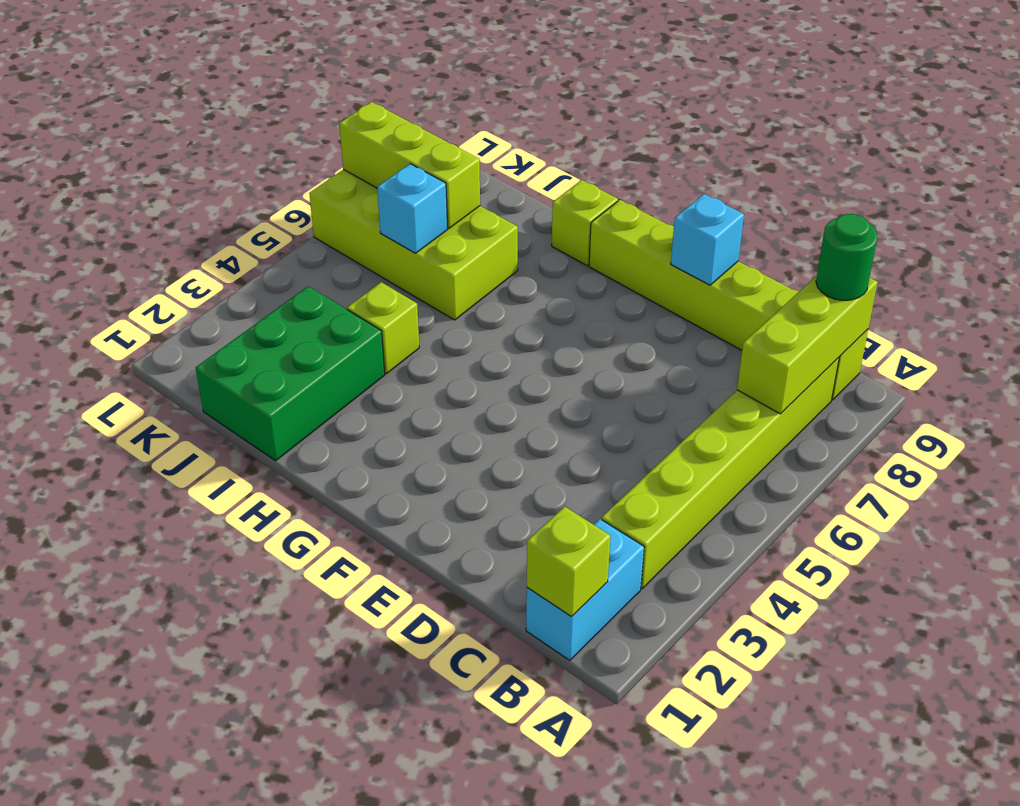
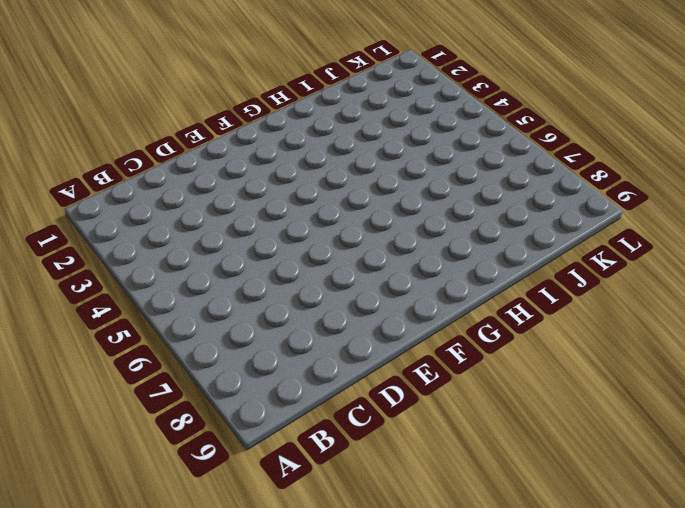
none -> cyan 1x2 brick [526,519,644,660]
none -> lime 1x6 brick [602,358,839,588]
none -> lime 1x6 brick [589,200,868,400]

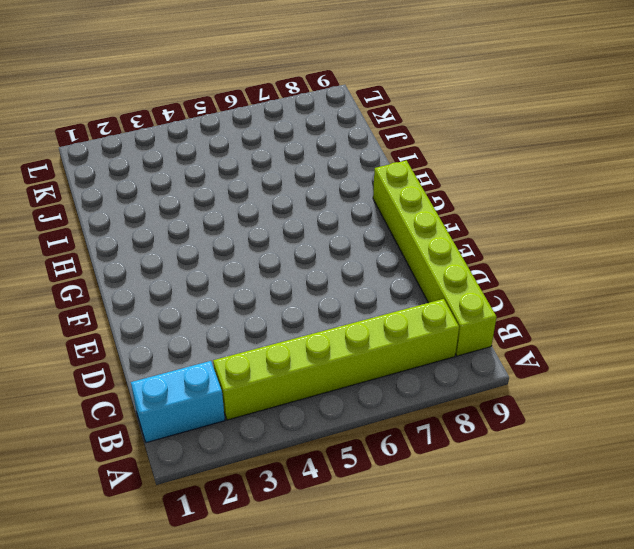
none -> lime 1x1 brick [552,180,618,265]
none -> green 2x3 brick [196,286,385,461]
none -> lime 1x1 brick [347,282,419,374]

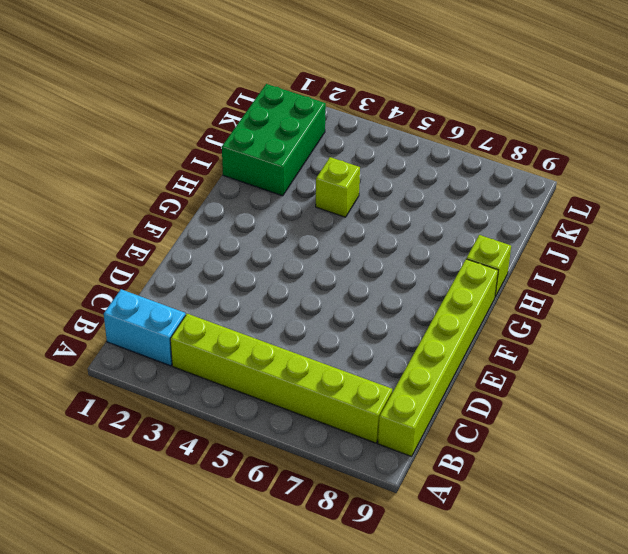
green 2x3 brick [222,84,326,196] -> green 2x3 brick turned to [196,286,385,461]
none -> lime 2x4 brick [309,169,518,320]
none -> lime 1x1 brick [527,507,611,617]
none -> lime 1x3 brick [737,276,878,414]

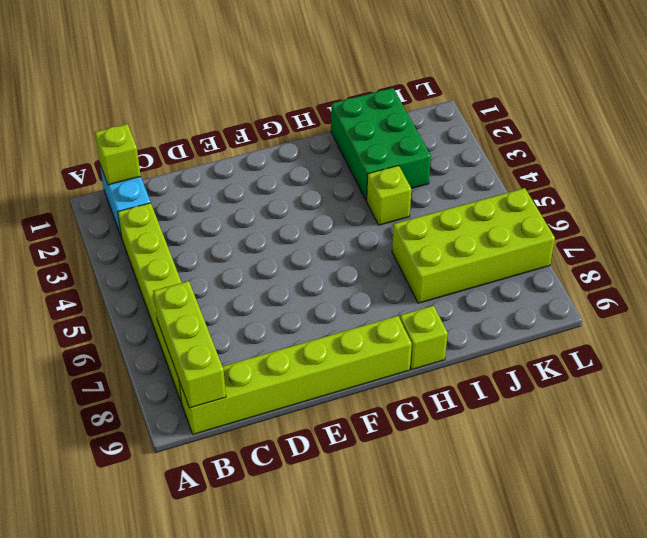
none -> cyan 1x1 brick [671,194,744,285]
none -> cyan 1x1 brick [377,164,448,253]
none -> lime 1x3 brick [339,102,480,228]

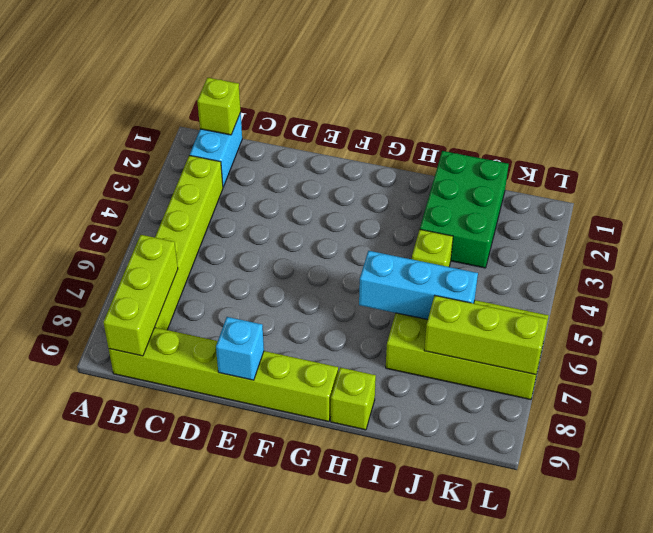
cyan 1x3 brick [359,251,478,320] -> cyan 1x1 brick [377,164,448,253]
none -> green 1x1 round brick [816,214,877,300]

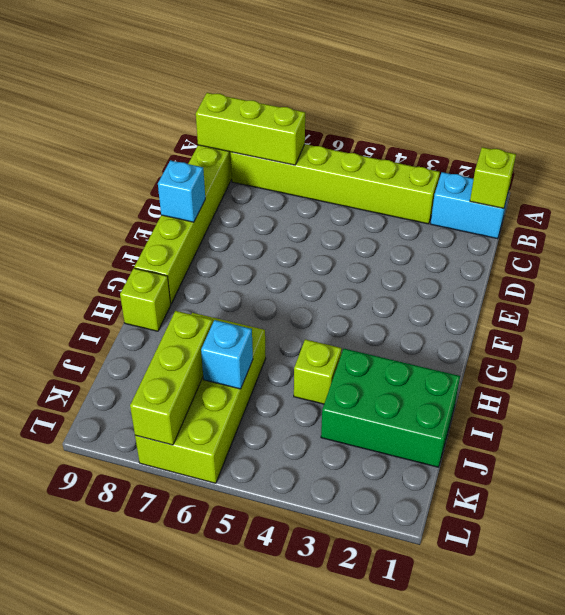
none -> green 1x1 round brick [816,214,877,300]

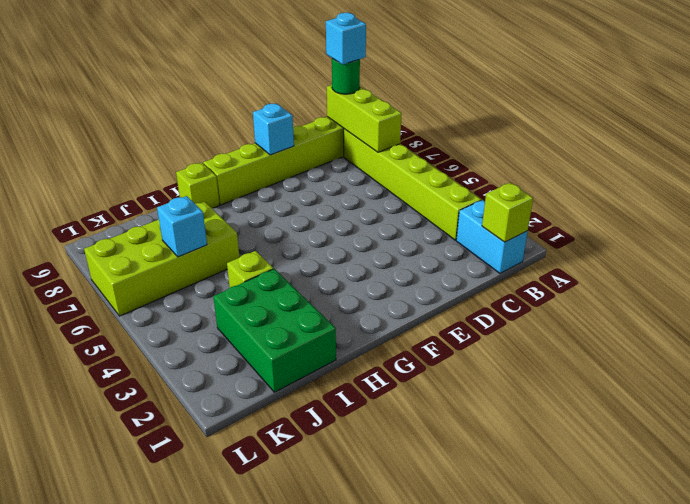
cyan 1x1 brick [326,13,366,65] -> none
none -> lime 1x3 brick [339,102,480,228]

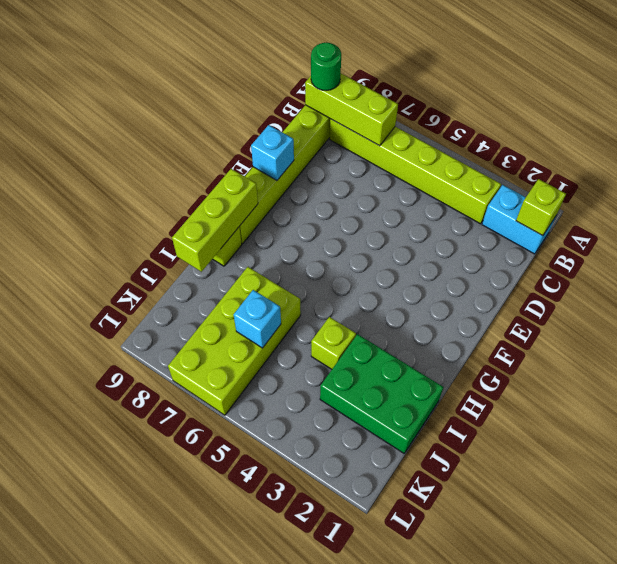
lime 1x3 brick [172,169,258,272] -> lime 1x3 brick moved to [339,102,480,228]

